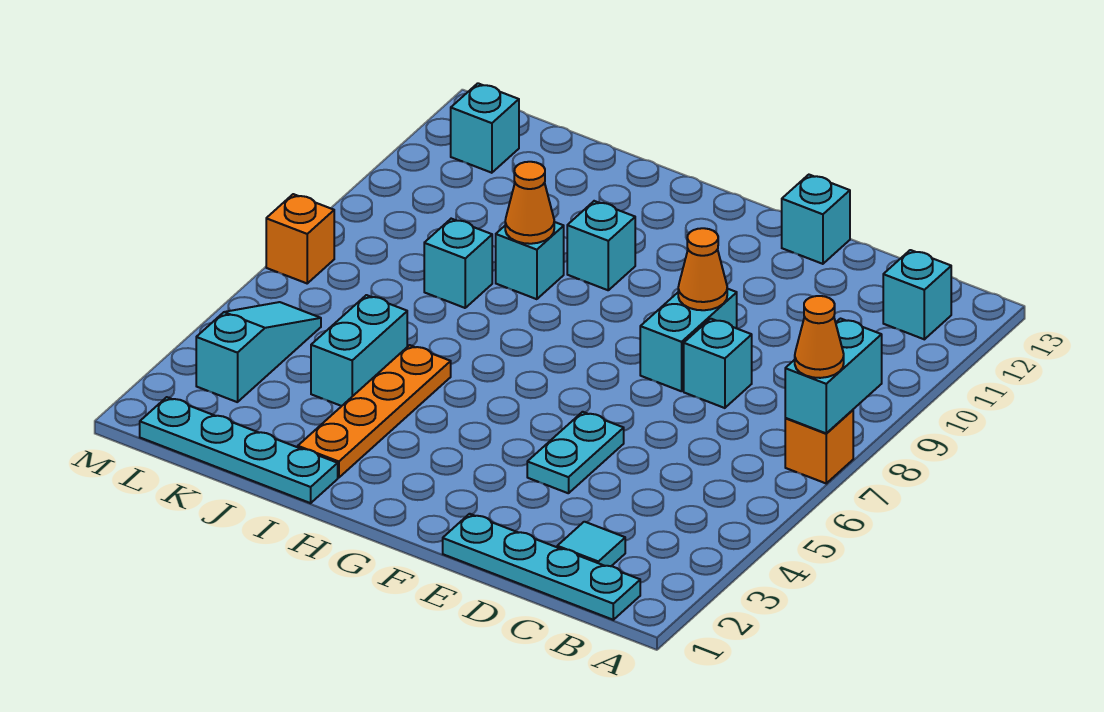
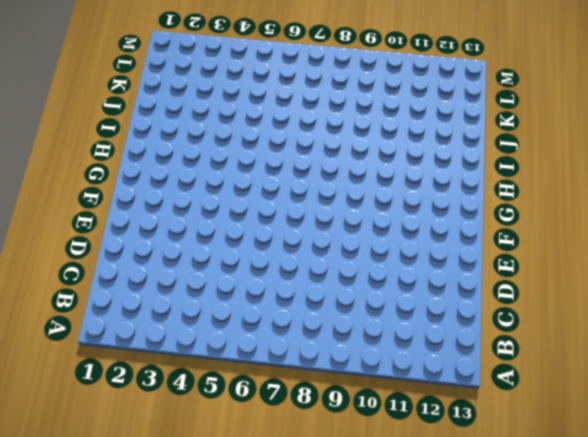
none -> orange 1x1 brick [785,410,853,483]
none -> cyan 1x4 plate [443,514,640,620]
none -> cyan 1x1 brick [883,250,951,339]

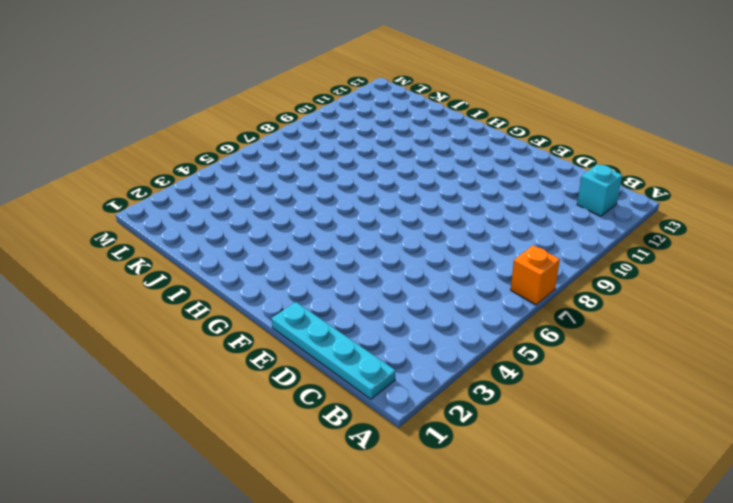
none -> cyan 1x1 tile [557,522,625,566]
none -> cyan 1x1 brick [684,319,752,408]
none -> cyan 1x2 plate [527,412,624,493]

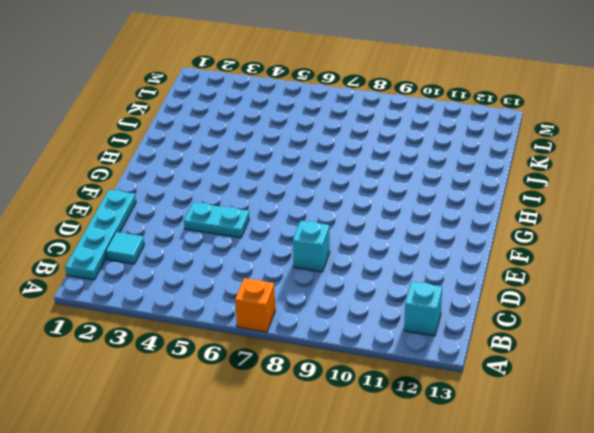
none -> cyan 1x2 brick [640,289,737,391]
none -> cyan 1x1 brick [782,175,850,264]
none -> cyan 1x1 brick [567,201,635,290]

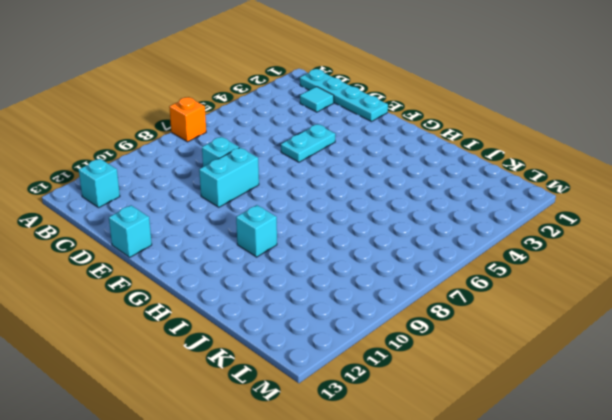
none -> cyan 1x4 plate [140,397,338,503]
none -> orange 1x4 plate [298,345,451,478]
none -> cyan 1x1 brick [496,222,564,299]

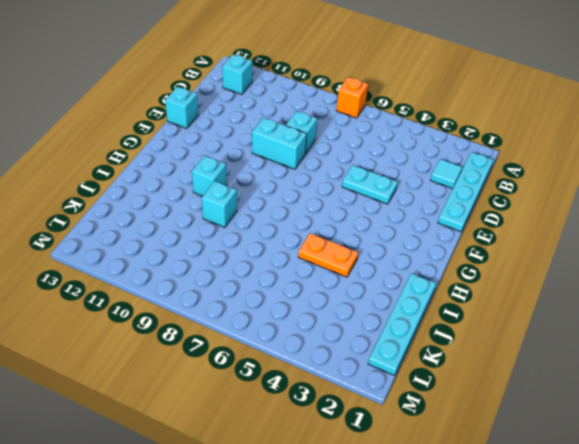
orange 1x2 plate [298,233,358,277] -> orange 1x4 plate [298,345,451,478]
none -> cyan 1x2 brick [311,295,407,406]
none -> cyan 1x1 brick [424,219,492,308]
none -> cyan 1x3 slope [196,302,321,402]

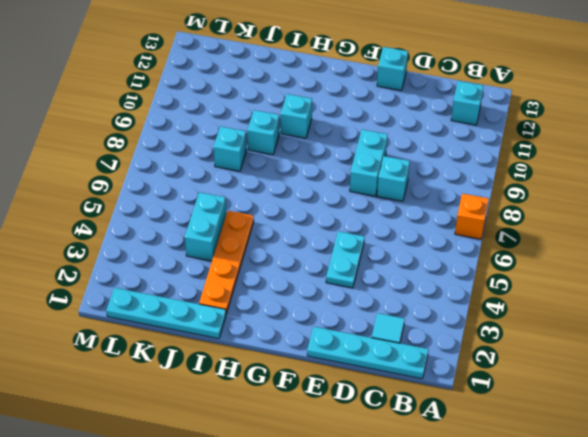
none -> cyan 1x3 slope [196,302,321,402]
none -> cyan 1x1 brick [451,83,519,173]
none -> orange 1x1 brick [266,194,334,283]

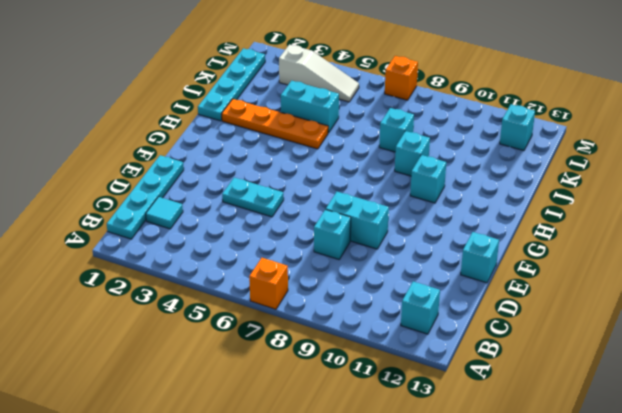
white 1x3 slope [279,45,359,102] -> cyan 1x3 slope [196,302,321,402]
none -> cyan 1x2 brick [785,319,882,433]
none -> orange 1x1 cone [678,228,727,310]
none -> orange 1x1 cone [505,162,554,244]

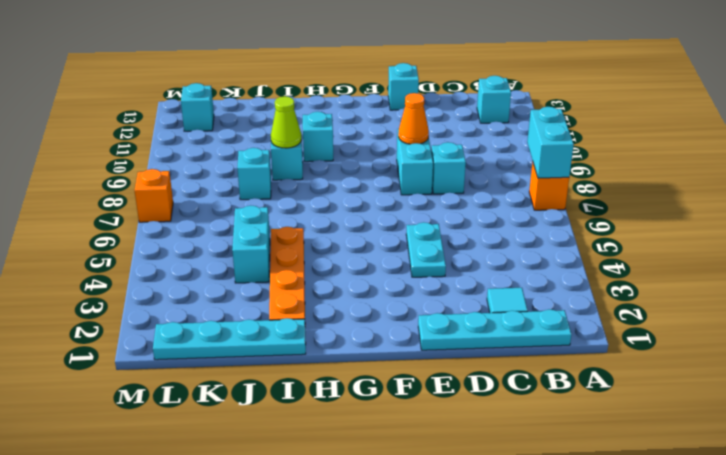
lime 1x1 cone [271,96,301,148] -> orange 1x1 cone [505,162,554,244]
none -> cyan 1x3 slope [196,302,321,402]
none -> orange 1x1 cone [795,296,844,378]

